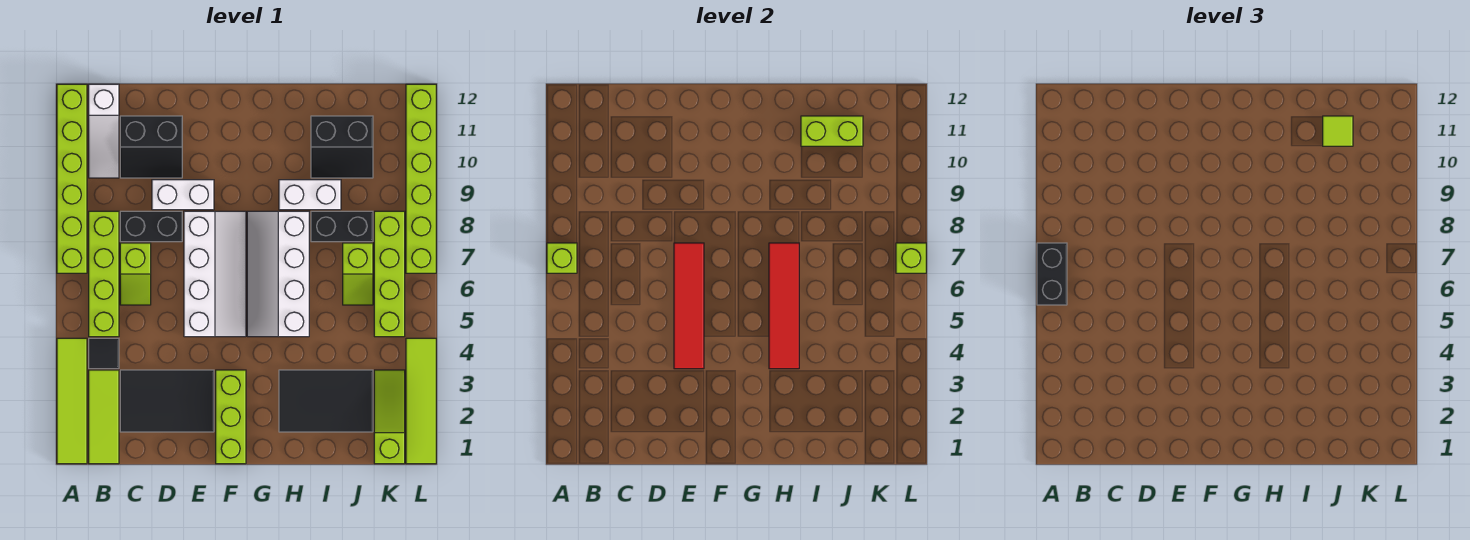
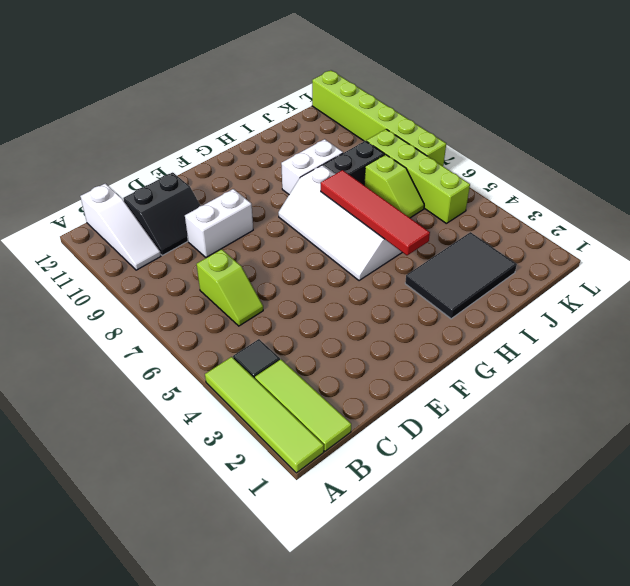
none -> lime 1x6 brick [57,84,87,273]
none -> lime 1x4 brick [89,211,119,337]
none -> black 2x3 tile [120,370,214,432]
none -> black 1x2 brick [120,211,182,242]

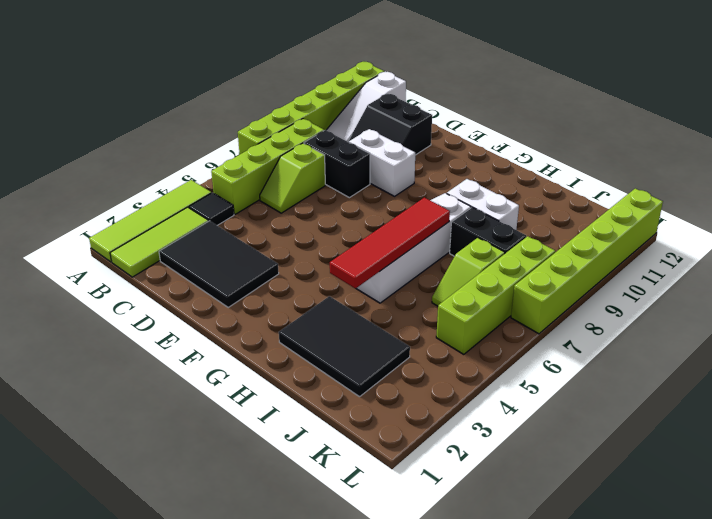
none -> white 2x4 slope [184,211,246,337]
none -> lime 1x3 brick [216,370,246,464]
none -> black 2x2 slope [311,116,373,178]
none -> lime 1x3 slope [374,370,405,464]

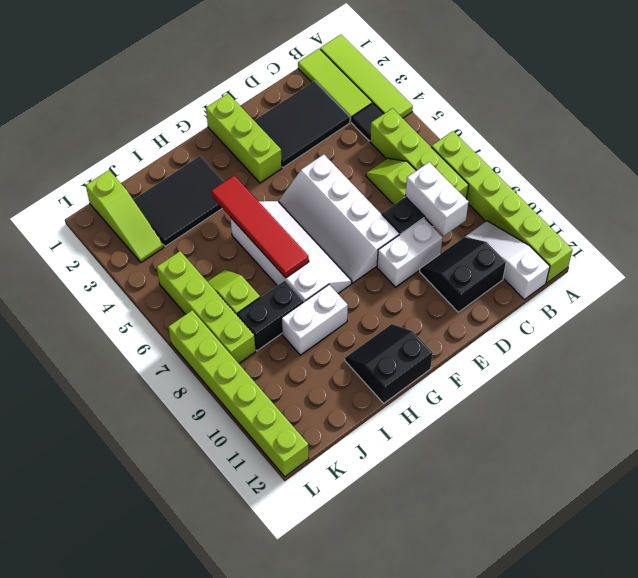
white 1x2 brick [405,162,469,236] -> none
black 2x2 slope [345,324,433,403] -> black 2x2 slope moved to [311,116,373,178]
none -> lime 1x4 tile [406,338,436,464]
none -> lime 1x1 brick [547,243,577,273]
none -> red 1x4 tile [674,243,704,369]
none -> lime 1x2 brick [801,116,863,146]

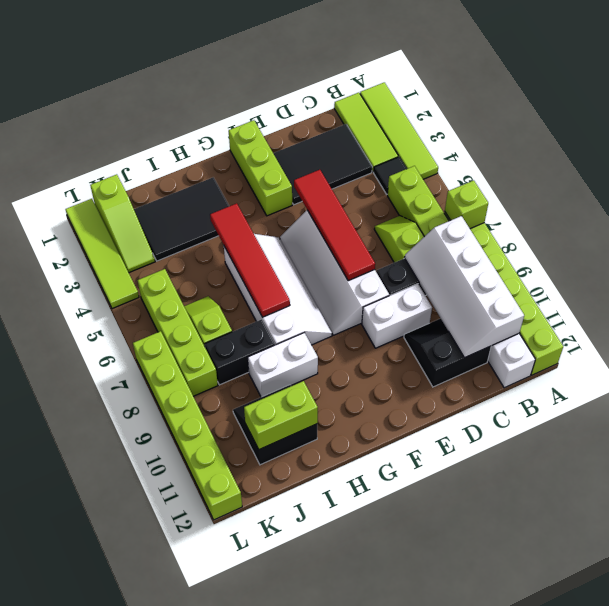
white 2x4 slope [405,216,524,358] -> none
none -> lime 1x1 brick [896,243,926,273]
none -> black 1x2 brick [1037,243,1067,305]
none -> lime 1x1 tile [1323,116,1353,146]

